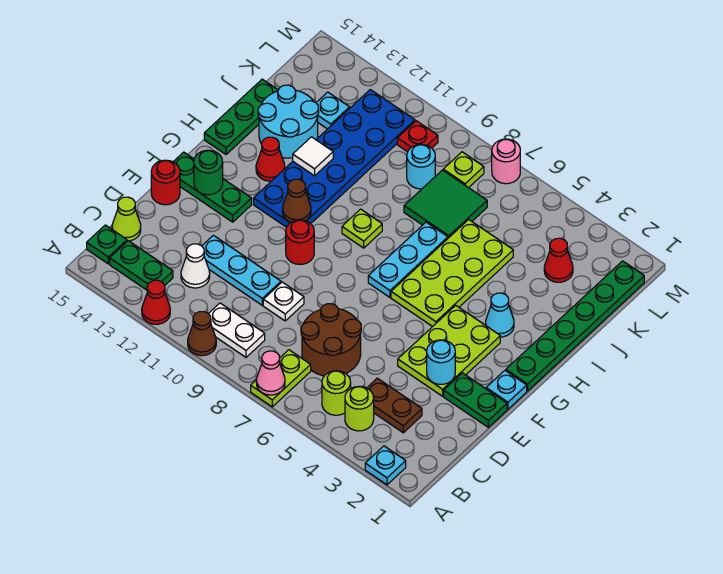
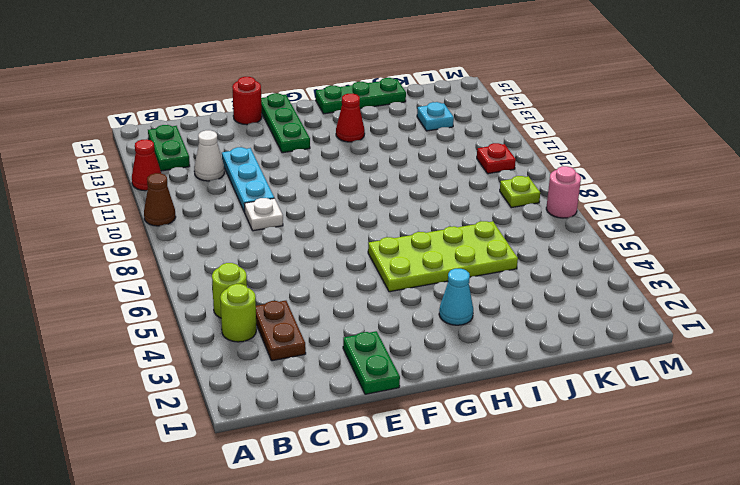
none -> cyan 1x1 plate [365,446,406,485]
none -> lime 1x2 plate [251,350,311,407]
none -> white 1x2 plate [208,303,265,357]
none -> green 1x1 plate [87,225,127,264]

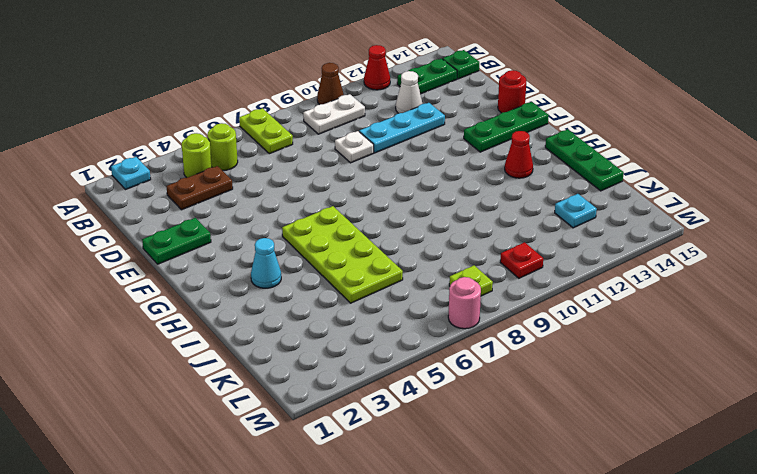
none -> brown 2x2 round brick [301,304,361,376]
none -> lime 1x1 cone [112,197,141,241]
none -> lime 2x3 plate [398,305,500,396]
none -> cyan 1x1 plate [486,371,527,409]

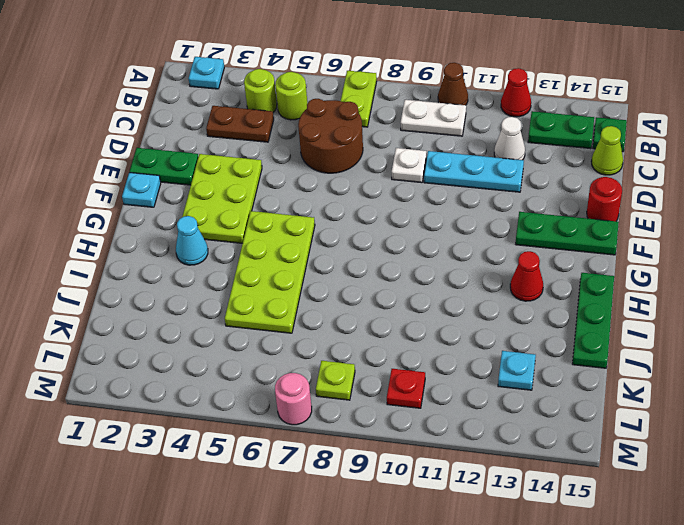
none -> red 1x1 round brick [286,220,314,264]
none -> green 1x6 plate [506,261,644,391]
none -> cyan 1x3 plate [368,222,448,297]
none -> blue 2x6 plate [253,90,415,227]

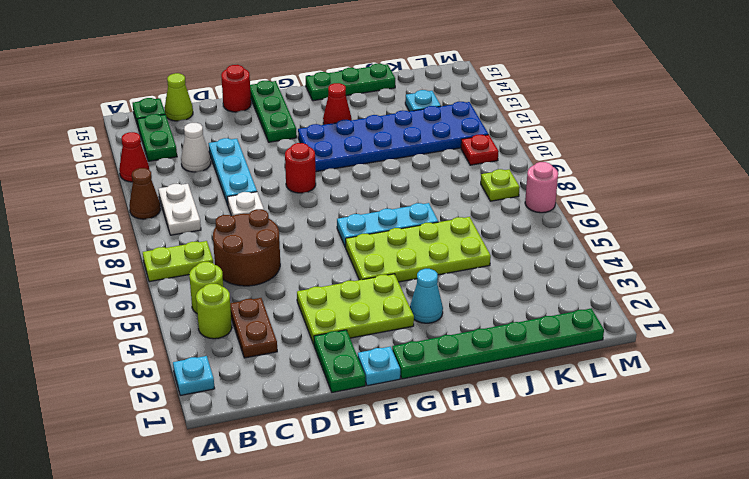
none -> lime 1x1 plate [342,209,382,248]
none -> cyan 2x2 round brick [258,85,319,158]
none -> green 2x2 tile [404,170,487,238]
none -> red 1x1 cone [544,238,573,282]

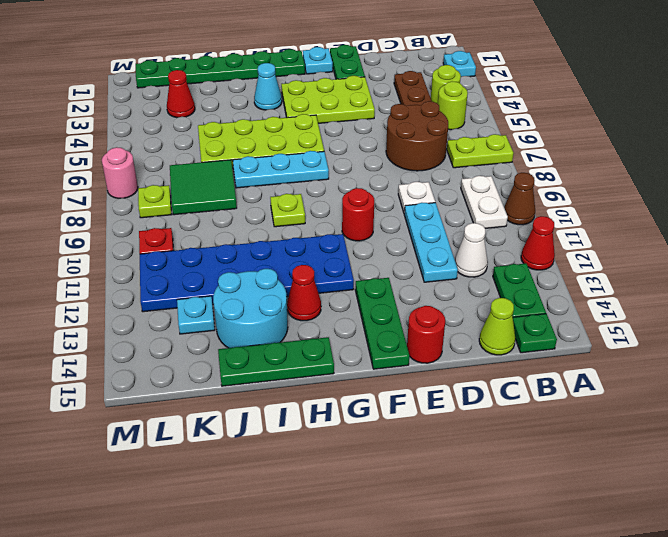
none -> cyan 1x1 round brick [407,144,435,189]
none -> pink 1x1 cone [256,351,285,395]
none -> cyan 1x1 round brick [427,340,455,384]
none -> green 1x1 round brick [194,150,223,195]

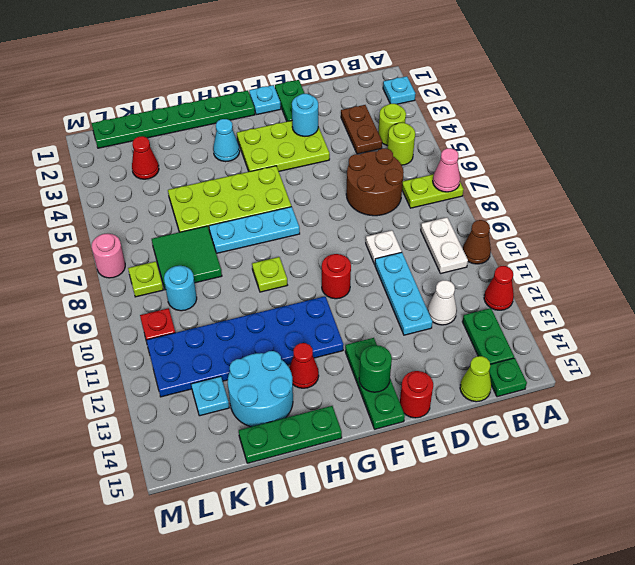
none -> brown 1x1 cone [282,179,311,222]
none -> white 1x1 tile [293,137,333,176]

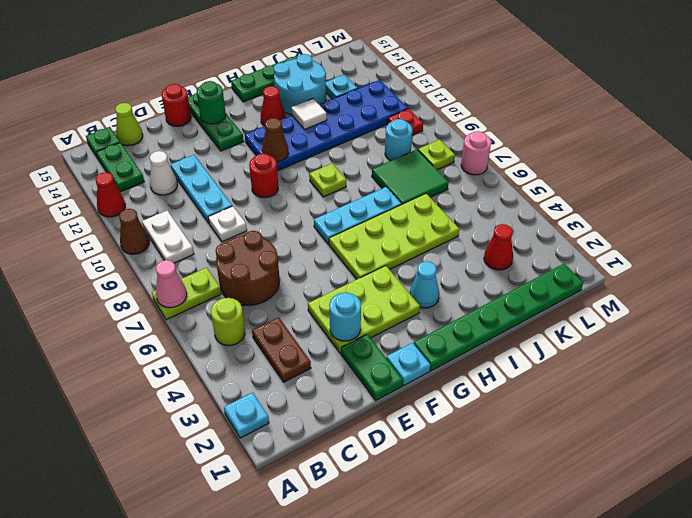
none -> lime 1x1 round brick [345,386,374,431]

